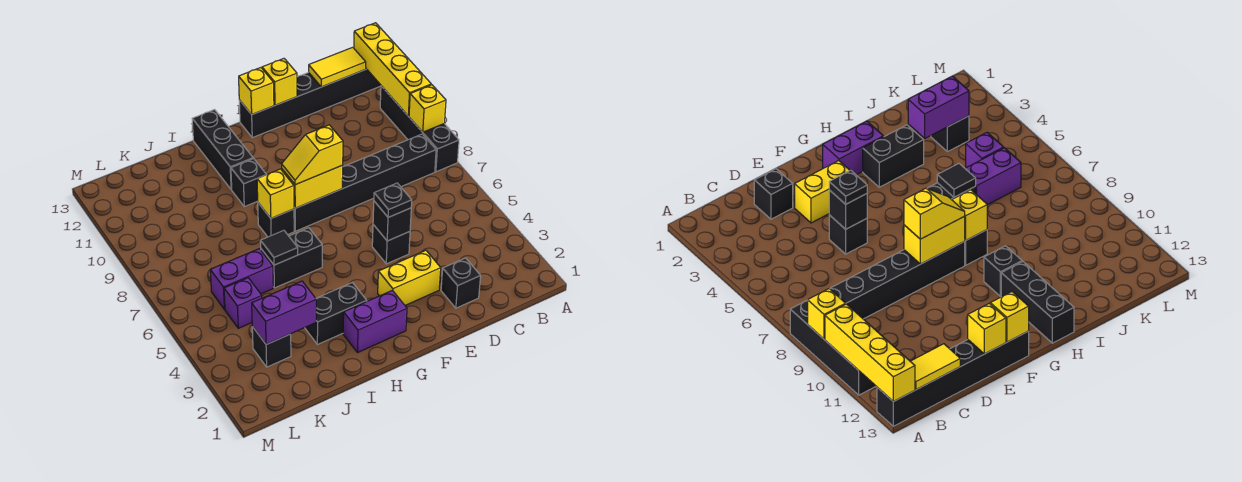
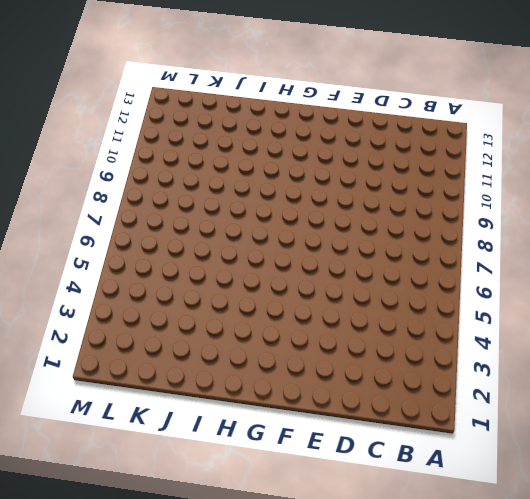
none -> black 1x4 brick [380,86,459,172]
none -> black 1x6 brick [239,69,381,138]
none -> black 1x6 brick [294,134,436,231]

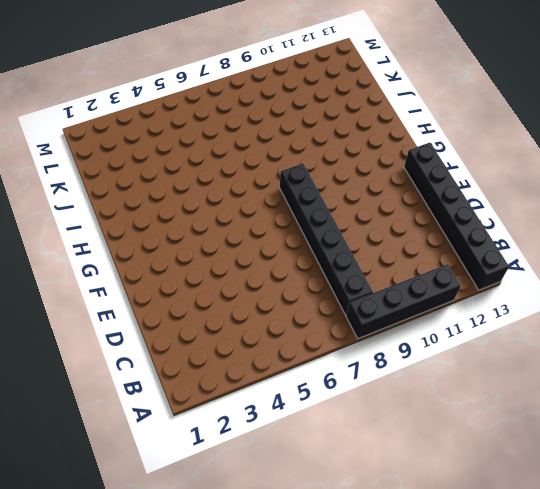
none -> black 1x1 brick [441,258,481,308]
none -> yellow 1x2 brick [378,250,441,305]
none -> black 1x1 brick [372,225,410,264]

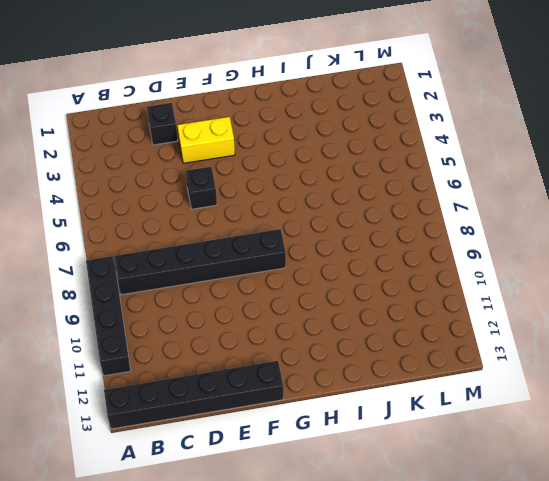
none -> purple 1x2 brick [343,290,407,353]
none -> black 1x2 brick [305,283,367,345]
none -> black 1x2 brick [261,228,322,288]

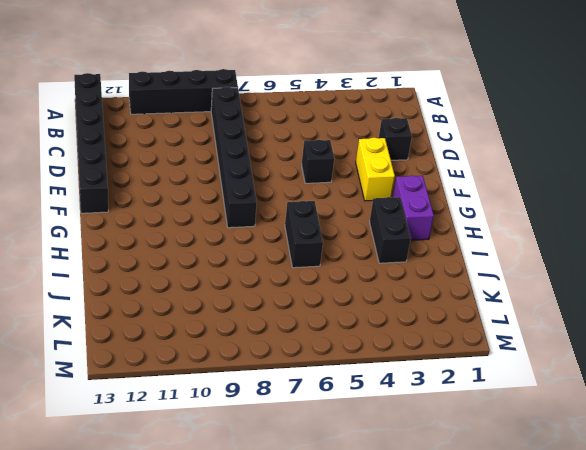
none -> black 1x1 brick [258,203,294,237]
none -> black 1x1 brick [231,159,267,207]
none -> black 1x3 brick [192,110,253,190]

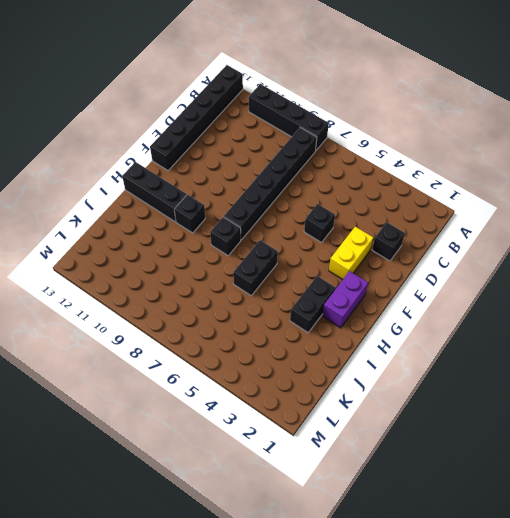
none -> purple 1x2 brick [210,249,273,310]
none -> black 1x1 brick [252,327,291,367]
none -> purple 1x1 brick [224,278,262,328]

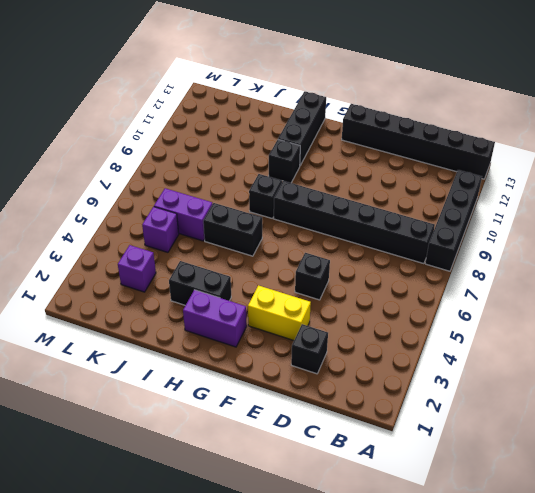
purple 1x1 brick [118,245,156,292] -> black 1x1 brick [252,327,291,367]
none -> yellow 1x1 brick [409,85,446,132]
none -> yellow 1x4 brick [354,23,431,116]
none -> yellow 1x2 tile [309,47,366,87]

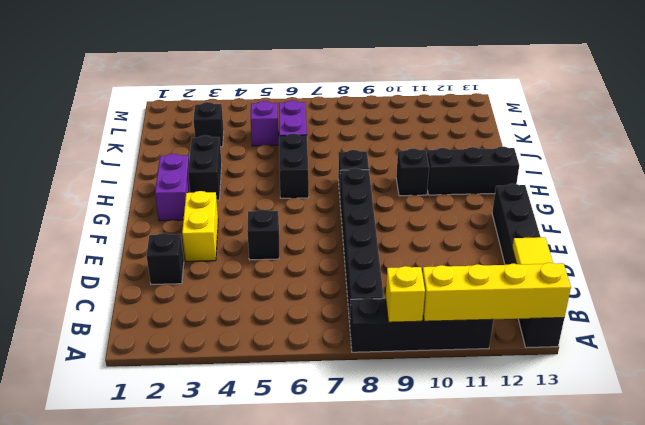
none -> black 1x1 brick [373,201,411,241]
none -> yellow 1x1 brick [262,59,297,105]
none -> yellow 1x2 brick [282,165,343,208]

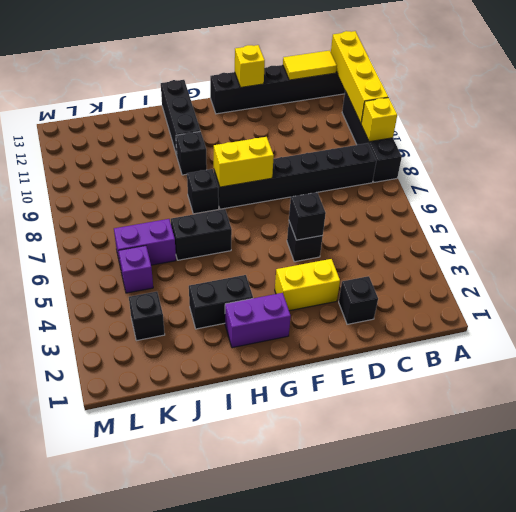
none -> yellow 1x1 brick [239,68,274,114]
none -> yellow 1x1 brick [257,169,294,218]
none -> black 1x1 tile [260,230,298,265]

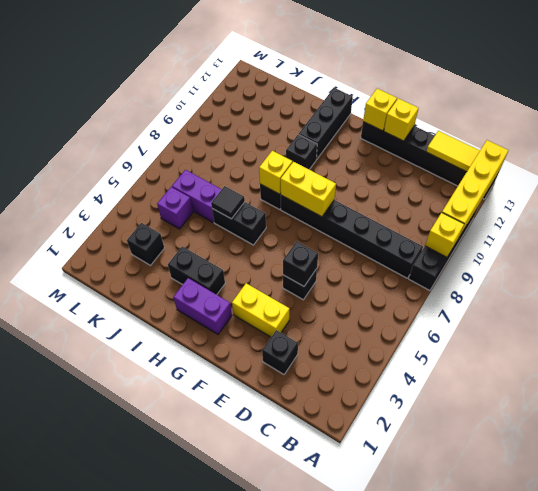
none -> purple 1x2 brick [252,281,316,345]
none -> black 1x1 plate [374,183,412,217]
none -> yellow 1x2 slope [282,125,343,185]

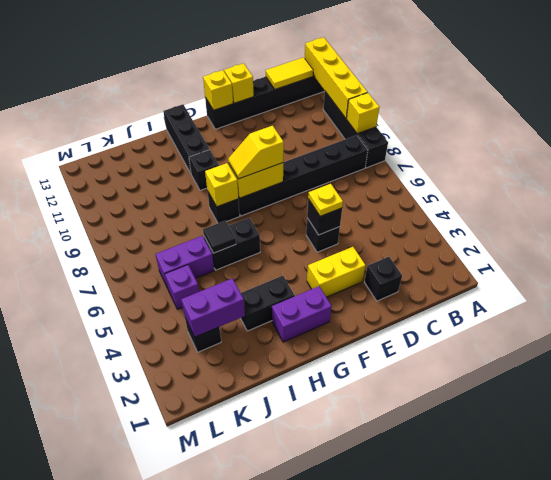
yellow 1x1 plate [308,184,343,216] -> black 1x1 plate [374,183,412,217]

